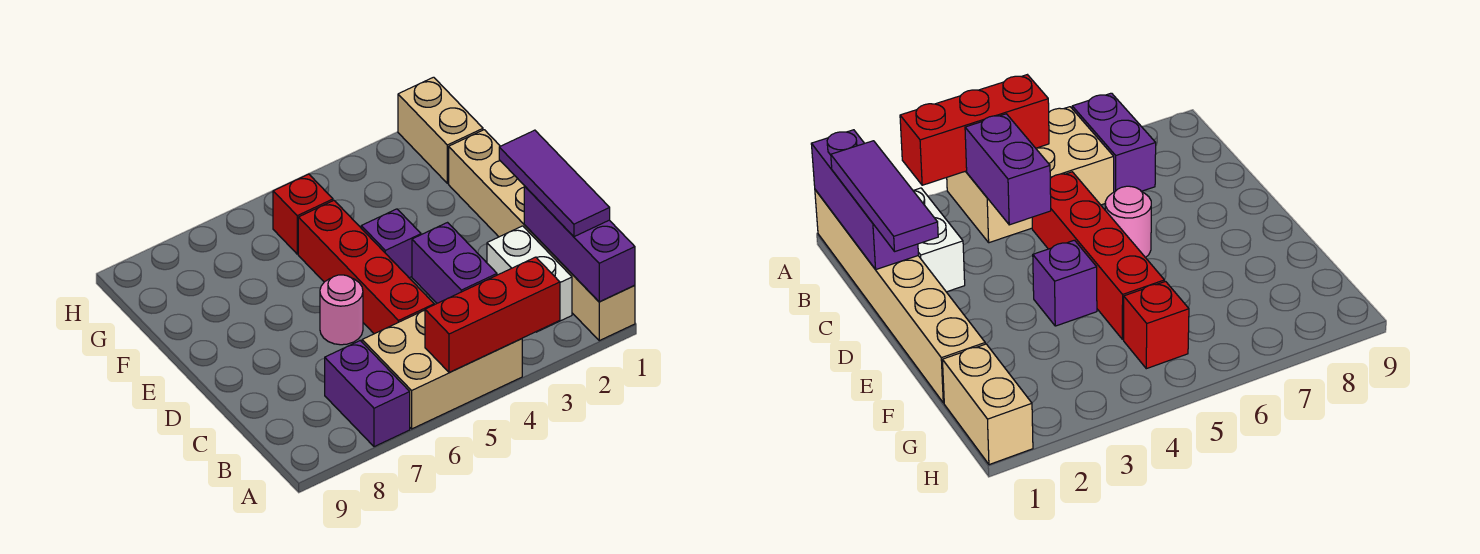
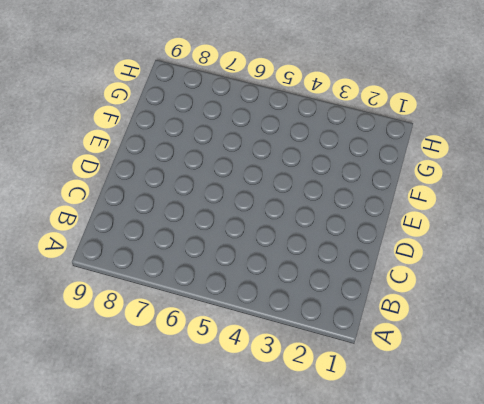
none -> tan 1x6 brick [449,130,635,341]
none -> tan 2x3 brick [362,310,522,429]
none -> purple 1x2 brick [325,341,410,447]

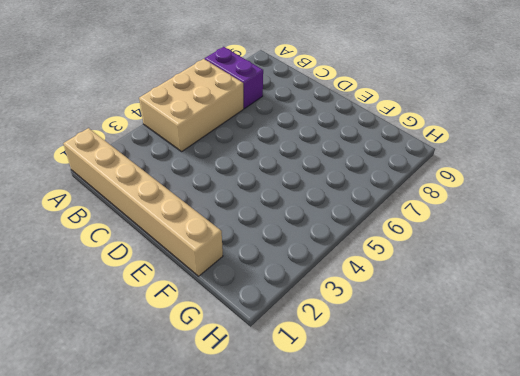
none -> white 1x2 brick [487,226,572,332]
none -> red 1x4 brick [298,201,434,334]
none -> pink 1x1 round brick [320,275,363,345]

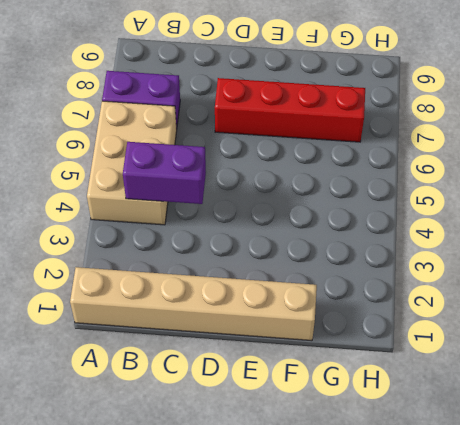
red 1x4 brick [215,78,365,142] -> red 1x4 brick moved to [298,201,434,334]
none -> white 1x2 brick [487,226,572,332]
none -> pink 1x1 round brick [320,275,363,345]
none -> purple 1x1 brick [361,209,421,278]

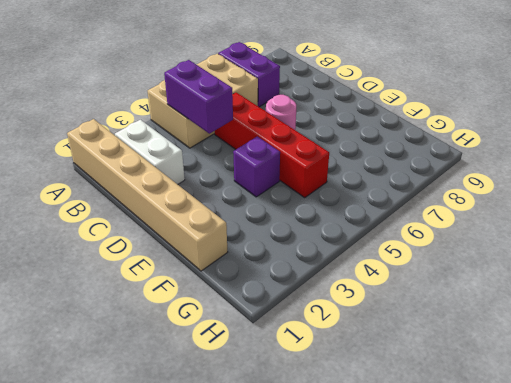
none -> tan 1x2 brick [398,77,483,183]
none -> red 1x1 brick [273,174,333,254]
none -> purple 1x3 brick [524,186,635,302]

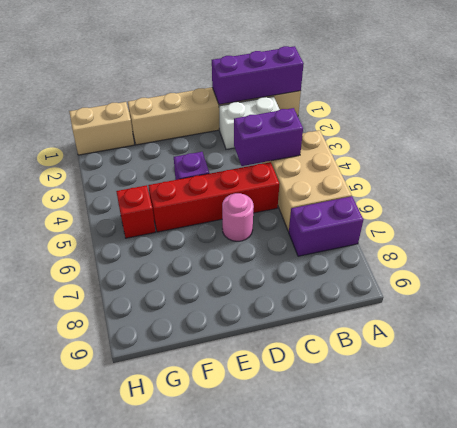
none -> red 1x3 brick [425,257,560,372]
none -> purple 1x3 tile [499,130,610,237]

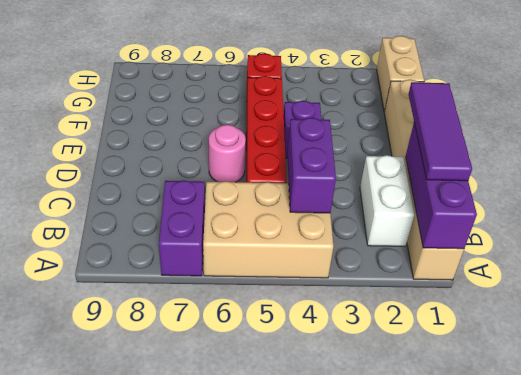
none -> red 1x3 brick [425,257,560,372]

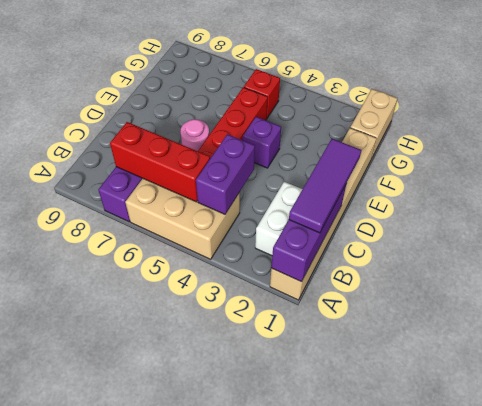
red 1x3 brick [110,122,210,202] -> red 1x3 brick moved to [425,257,560,372]

